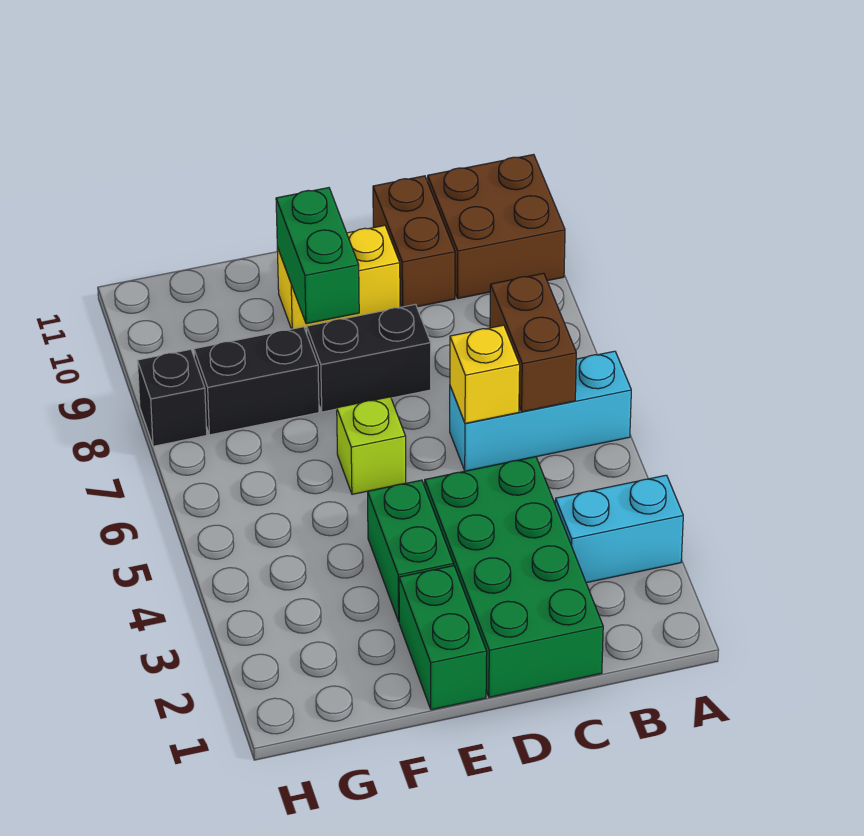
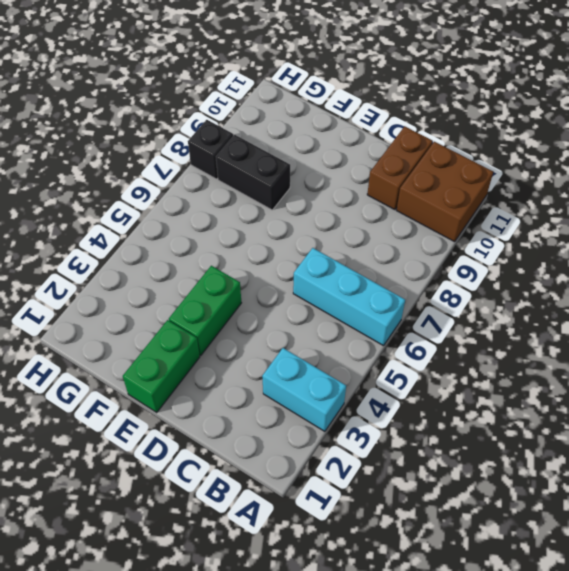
none -> green 2x4 brick [425,457,603,697]
none -> black 1x2 brick [307,304,431,412]
none -> yellow 1x2 brick [277,225,400,329]

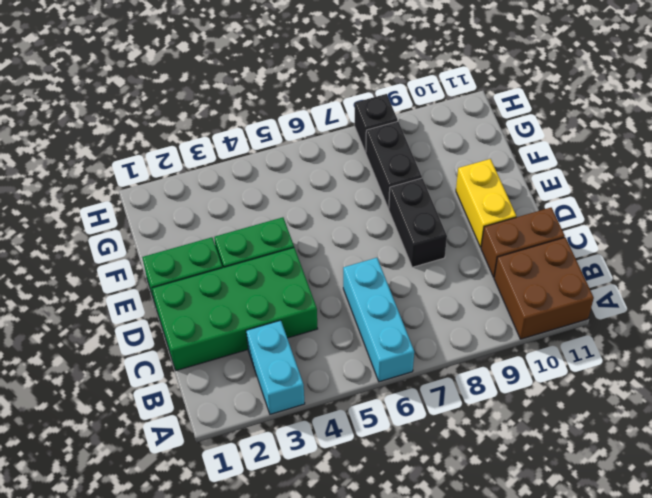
none -> lime 1x1 brick [337,397,406,494]
none -> brown 1x2 brick [490,273,576,412]
none -> yellow 1x1 brick [450,325,520,423]

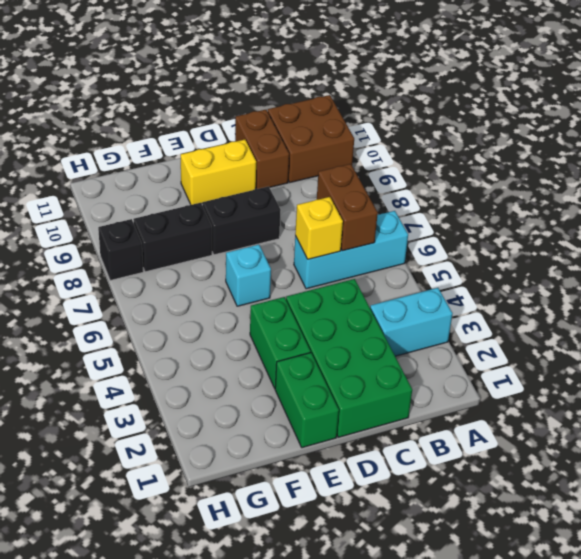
cyan 1x1 brick [226,244,271,306] -> lime 1x1 brick [337,397,406,494]
none -> green 1x2 brick [276,188,359,324]

